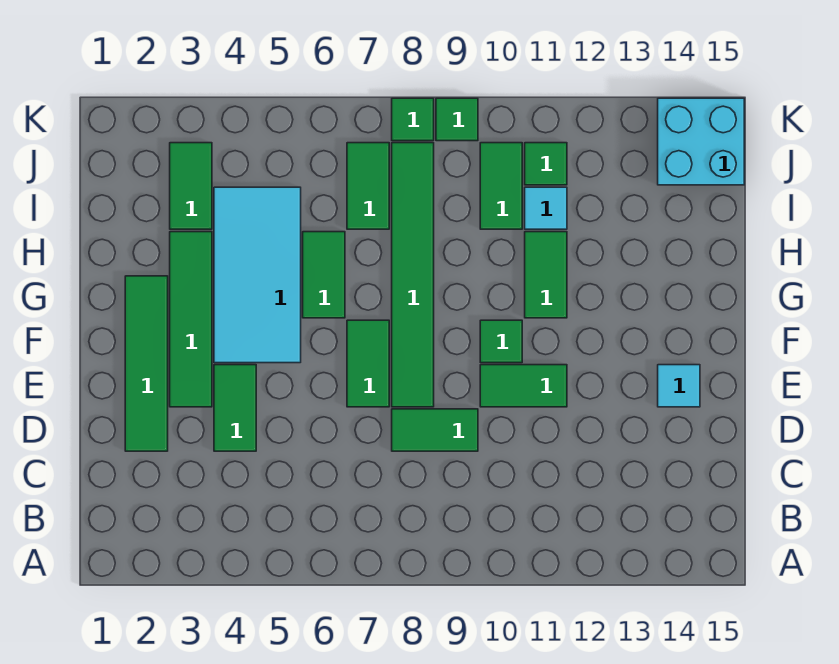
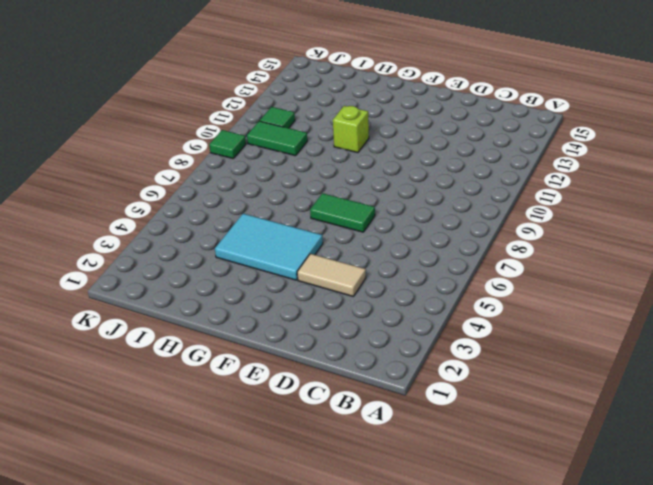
tan 1x2 tile [297,254,366,297] -> green 1x2 tile [214,365,256,451]
cyan 2x3 tile [215,214,323,280] -> cyan 2x4 tile [214,187,301,363]
lime 1x1 brick [333,106,369,153] -> green 1x2 tile [525,232,567,318]
none -> green 1x4 tile [125,276,168,451]
none -> green 1x2 tile [392,409,478,451]
none -> green 1x4 tile [170,232,212,407]

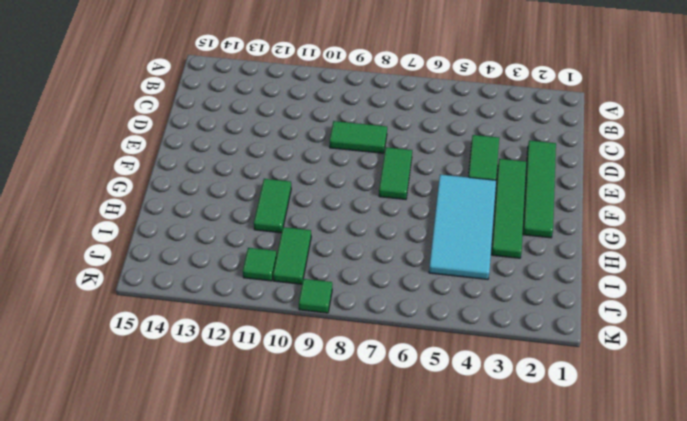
none -> green 1x6 tile [392,143,434,407]
none -> green 1x2 tile [480,365,567,407]
none -> cyan 1x1 tile [658,365,700,407]

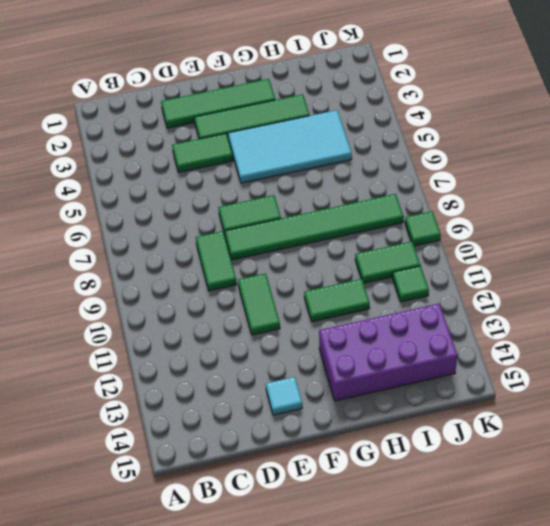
purple 2x4 brick [319,303,457,401] -> cyan 2x2 brick [658,98,744,185]
none -> green 1x1 tile [480,320,522,363]
none -> green 1x2 tile [303,232,345,318]
none -> green 1x2 tile [170,143,212,229]

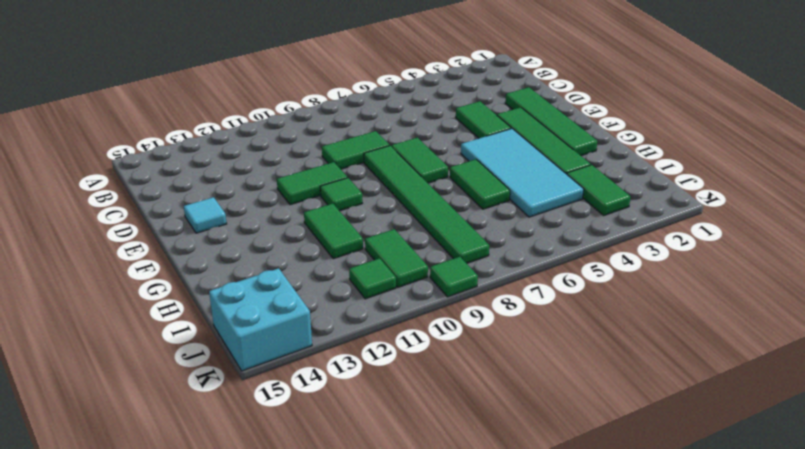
none -> green 1x2 tile [347,143,389,229]
none -> cyan 1x1 tile [525,187,567,229]
none -> green 1x1 tile [392,98,434,141]

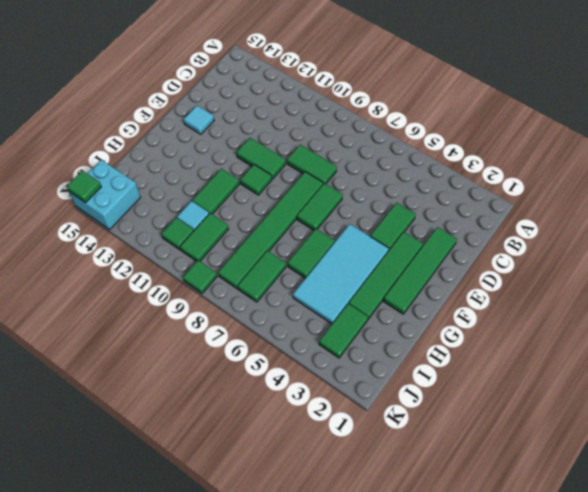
green 1x1 tile [67,171,101,203] -> green 1x1 tile moved to [392,98,434,141]

